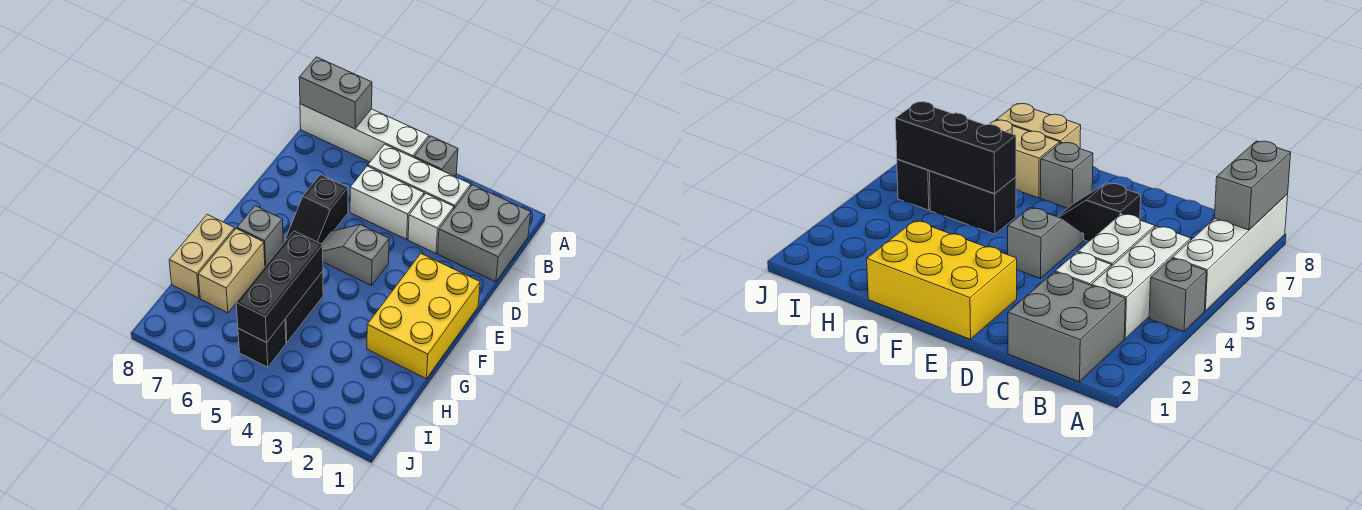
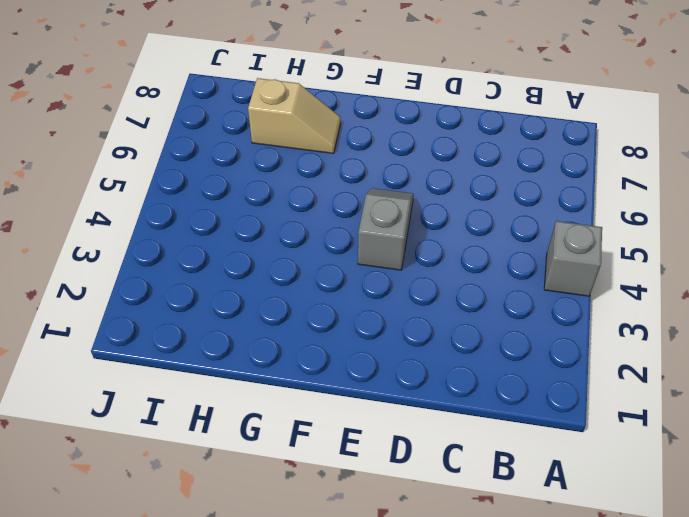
tan 1x2 slope [248,78,341,154] -> tan 1x2 brick [198,229,265,313]
none -> white 1x4 brick [300,104,429,162]
none -> grey 2x2 brick [438,185,531,282]
none -> white 1x3 brick [368,144,471,208]

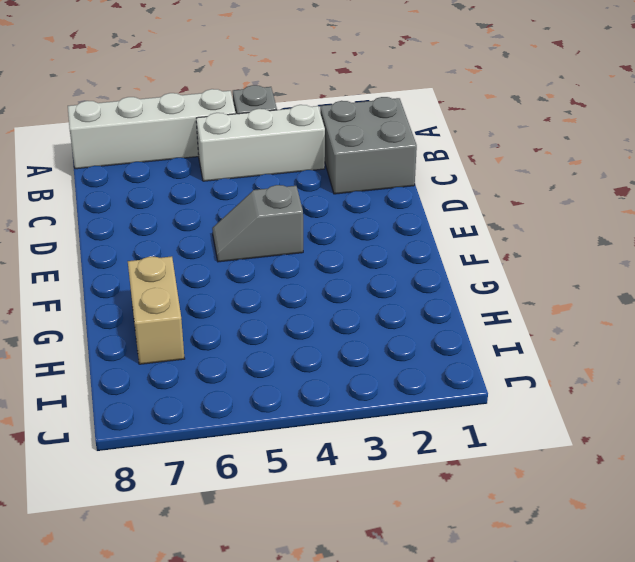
none -> white 1x1 brick [408,194,454,253]
none -> white 1x2 brick [350,166,424,239]
none -> black 1x2 slope [285,175,348,244]

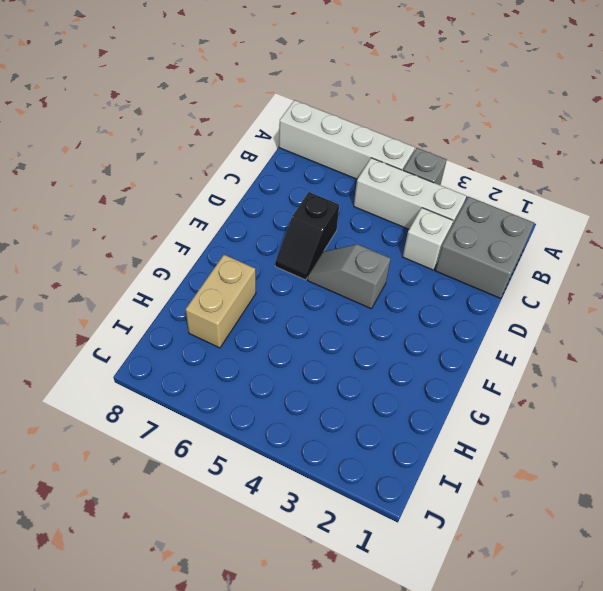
none -> white 1x2 brick [350,166,424,239]
none -> yellow 2x3 brick [367,254,480,379]
none -> grey 1x1 brick [237,206,283,266]

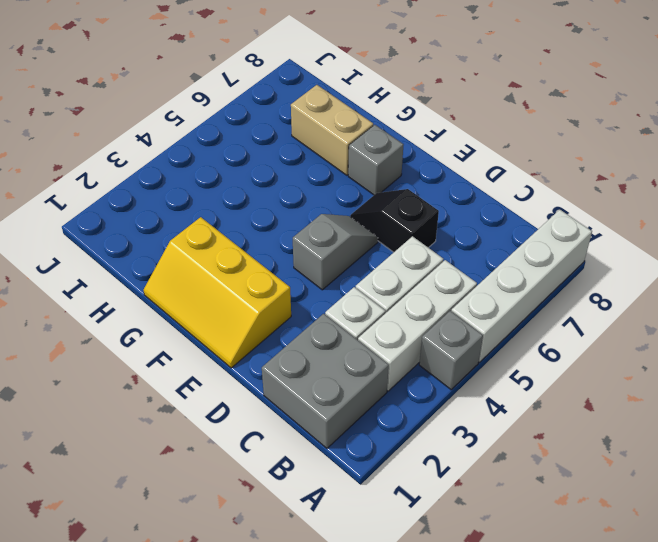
yellow 2x3 slope [144,217,291,368] -> yellow 2x3 brick [367,254,480,379]
none -> black 1x2 brick [285,271,323,343]
none -> tan 1x2 brick [169,214,235,298]
none -> black 1x1 brick [238,320,286,367]

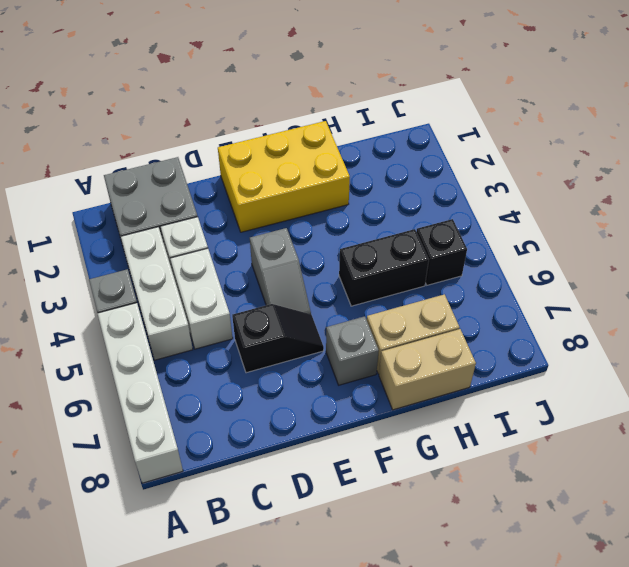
none -> grey 1x2 brick [299,57,372,129]
none -> black 1x3 brick [236,231,323,342]

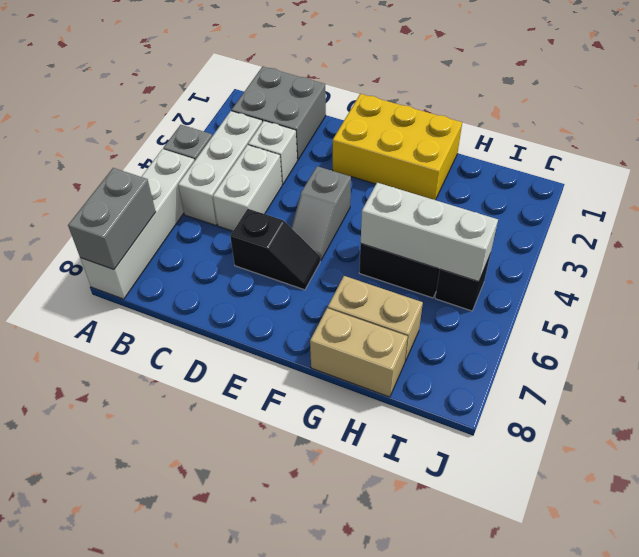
white 1x3 brick [361,183,498,282] -> black 1x3 brick [236,231,323,342]
none -> grey 1x1 brick [237,206,283,266]

